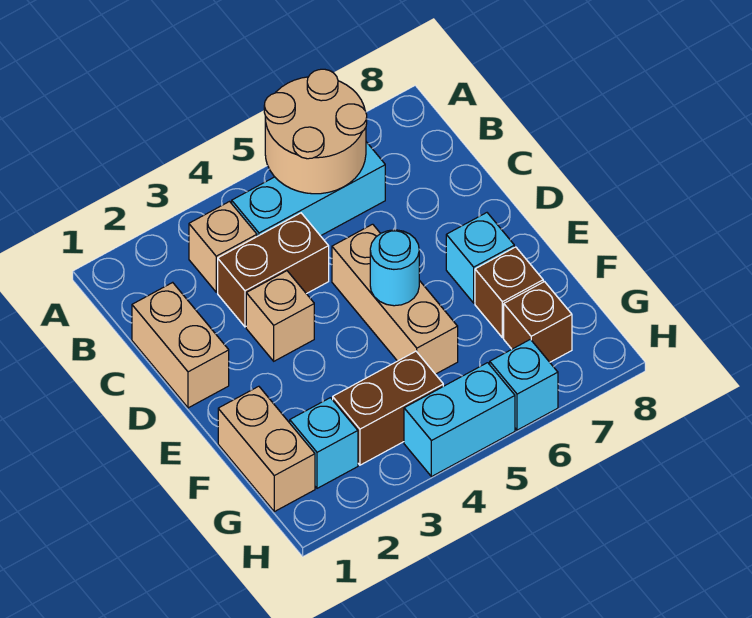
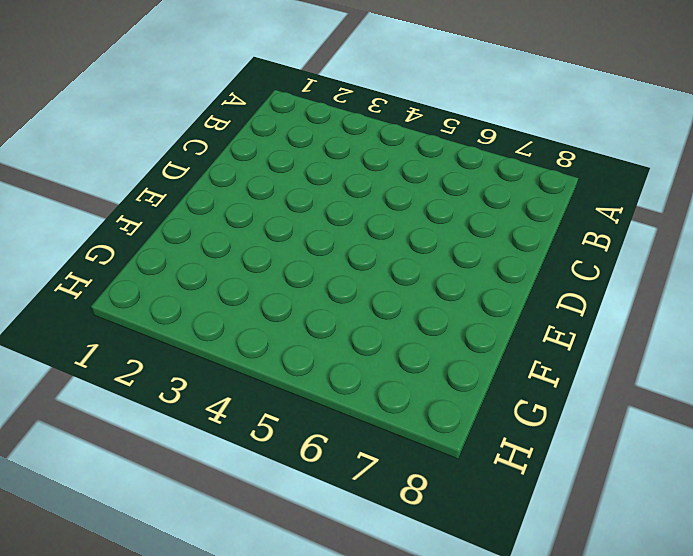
none -> tan 1x1 brick [189,202,257,292]
none -> cyan 1x3 brick [232,142,385,236]
none -> tan 1x2 brick [132,282,229,408]

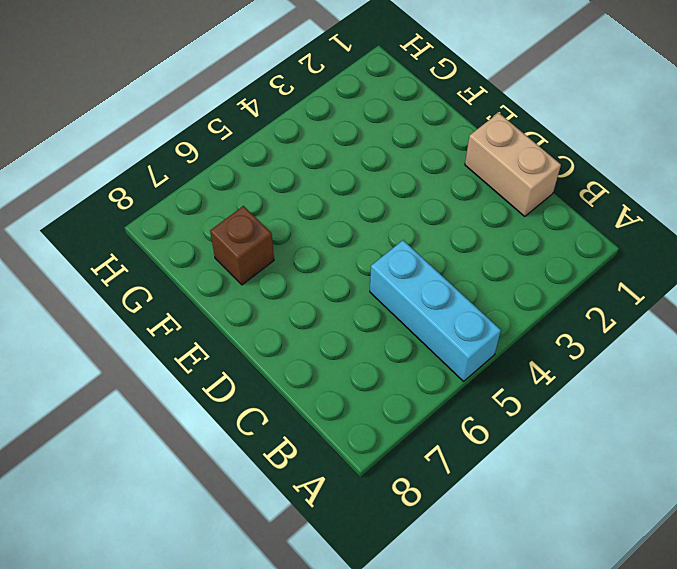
cyan 1x3 brick [370,240,501,381] -> cyan 1x3 brick turned to [232,142,385,236]
none -> tan 1x1 brick [189,202,257,292]
none -> brown 1x2 brick [218,213,329,327]
none -> tan 1x1 brick [246,271,314,361]

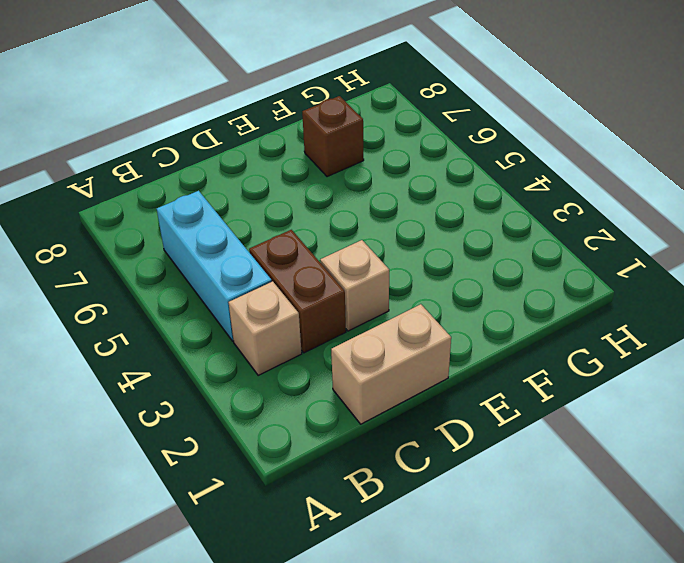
none -> tan 1x3 brick [332,224,458,374]
none -> cyan 1x1 brick [446,213,514,303]
none -> tan 1x2 brick [218,386,315,512]

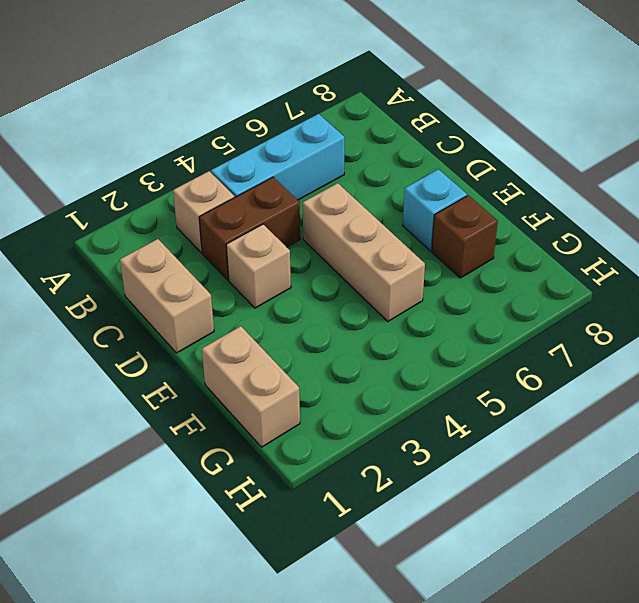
none -> cyan 1x1 brick [290,398,358,488]
none -> brown 1x2 brick [333,351,443,465]
none -> brown 1x1 brick [504,282,572,362]

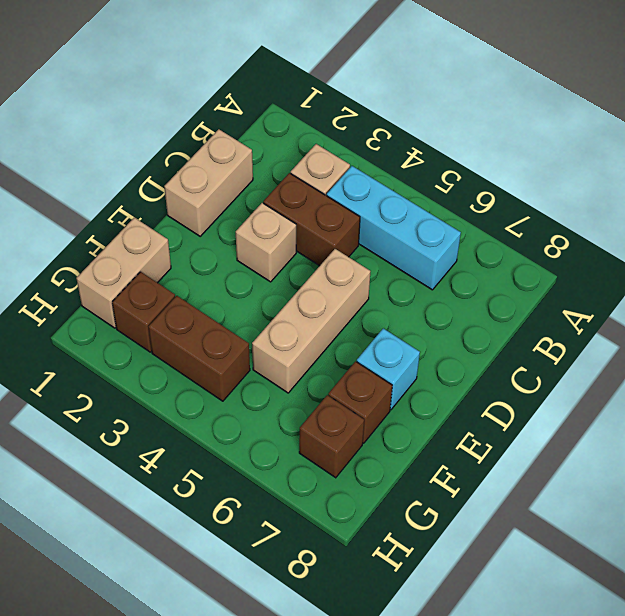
brown 1x1 brick [112,272,175,352] -> cyan 1x1 brick [290,398,358,488]
none -> cyan 1x2 brick [404,363,515,477]
none -> cyan 1x1 brick [490,339,558,430]
none -> tan 2x2 round brick [264,69,367,194]

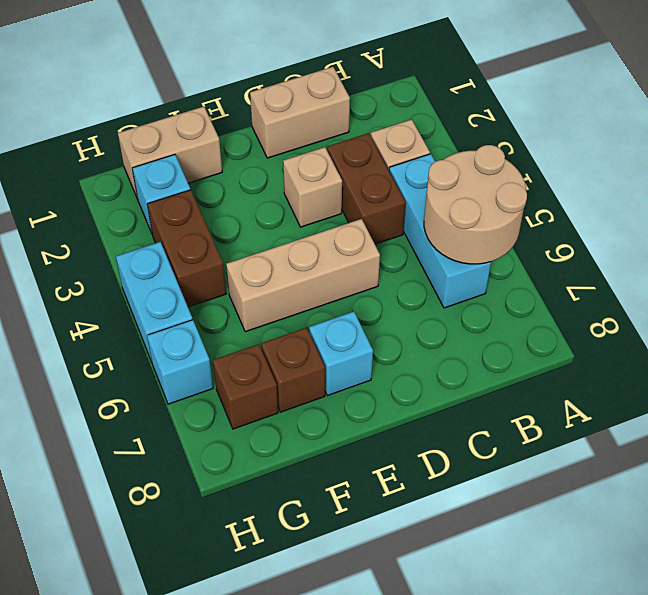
none -> cyan 1x1 round brick [370,230,419,306]

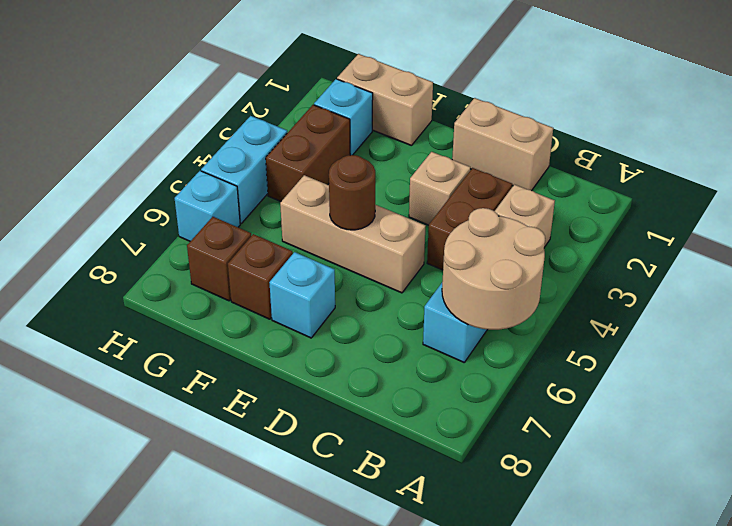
brown 1x1 round brick [329,155,375,230] -> cyan 1x1 round brick [370,230,419,306]

